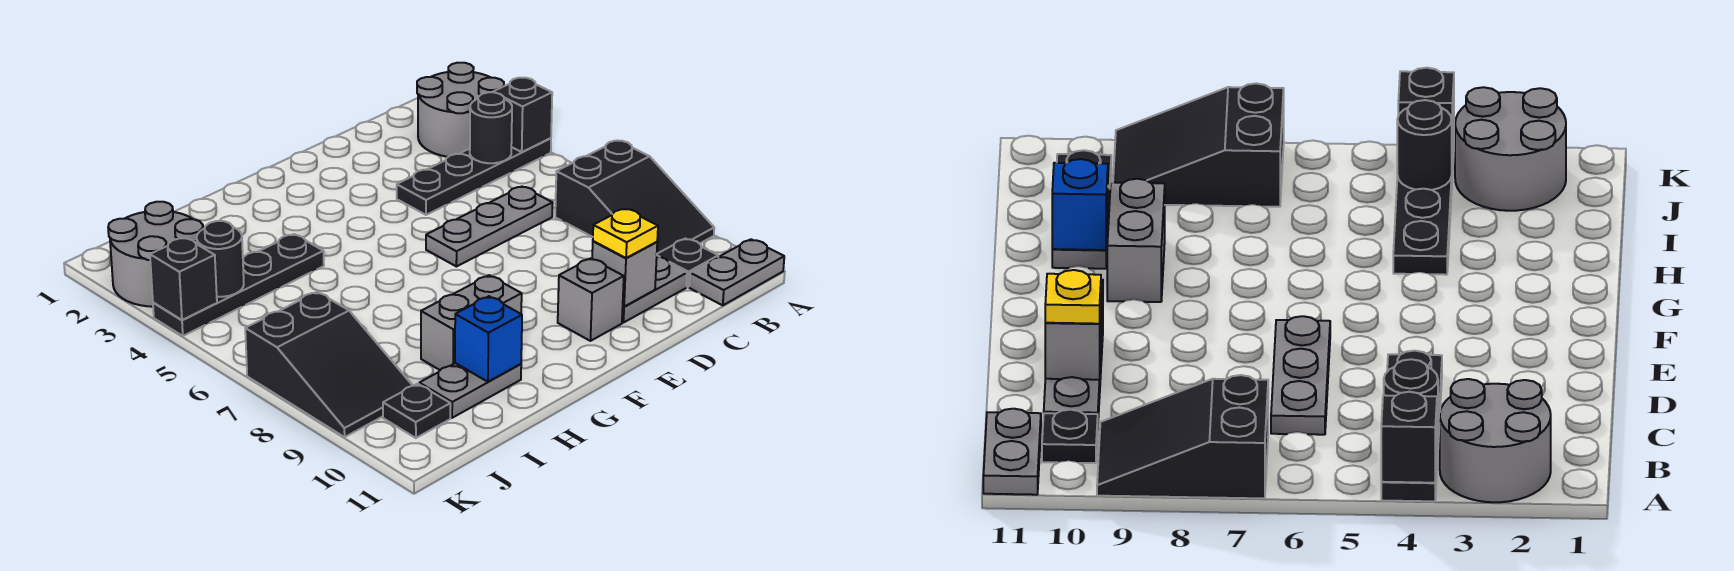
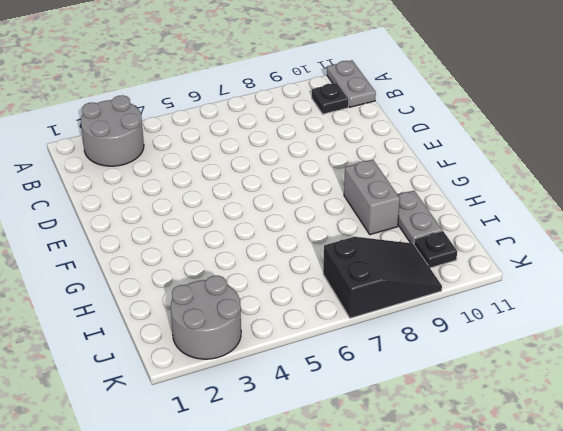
none -> black 1x4 plate [397,138,551,215]
none -> black 2x3 slope [555,141,714,254]
none -> grey 1x3 plate [426,187,553,267]

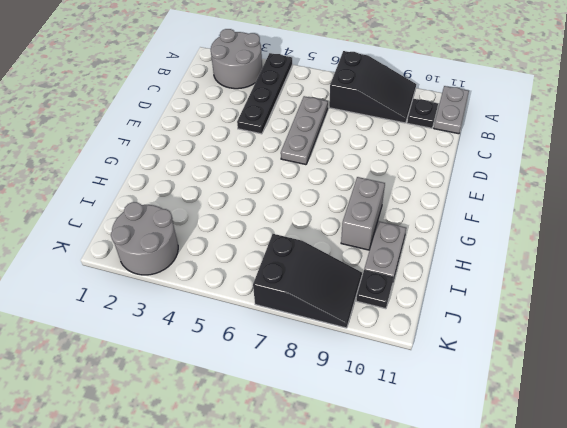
none -> grey 1x2 plate [622,257,687,323]
none -> grey 1x1 brick [558,258,624,341]
none -> black 1x4 plate [153,234,324,336]

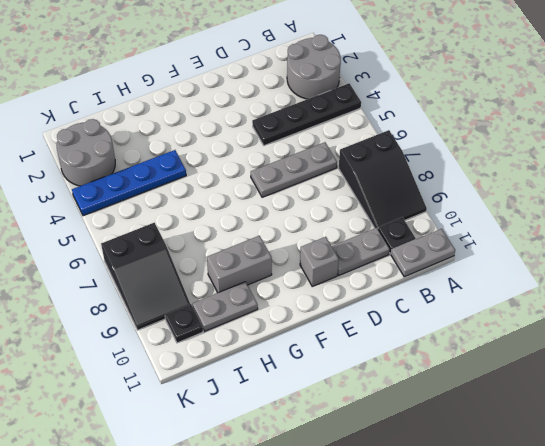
blue 1x4 plate [72,150,186,216] -> black 1x4 plate [153,234,324,336]
none -> black 1x1 brick [493,78,552,152]
none -> black 1x1 round brick [470,92,512,163]
none -> grey 1x1 brick [592,241,657,307]

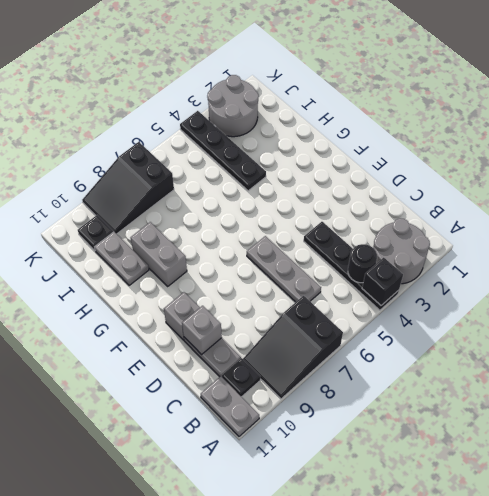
none -> blue 1x1 brick [455,296,522,382]
none -> black 1x1 round brick [197,221,244,297]
none -> black 1x1 brick [150,237,217,320]

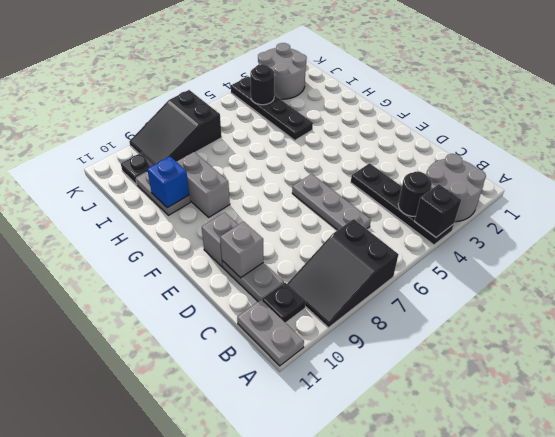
none -> black 1x1 brick [150,237,217,320]
none -> yellow 1x1 plate [593,209,658,258]

